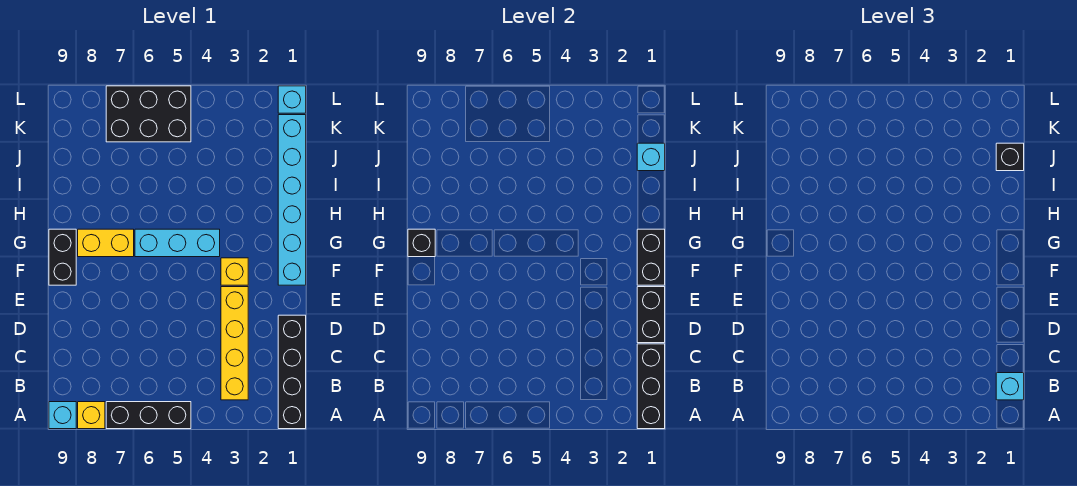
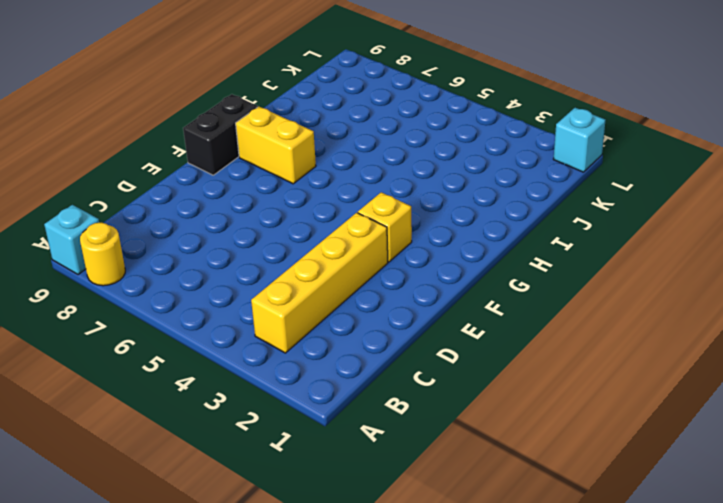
yellow 1x1 round brick [80,223,125,286] -> yellow 1x1 brick [78,402,105,429]
none -> black 1x4 brick [278,315,306,429]
none -> black 1x3 brick [106,402,191,429]
none -> cyan 1x6 brick [278,115,306,285]

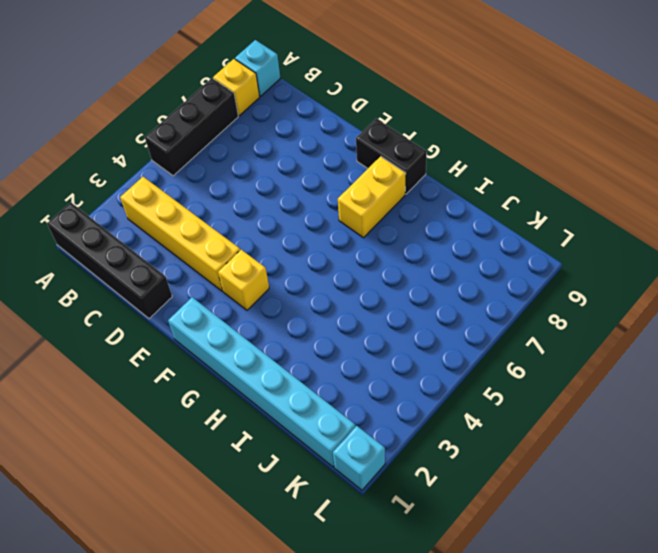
none -> cyan 1x3 brick [135,229,220,257]
none -> black 2x3 brick [106,86,191,142]
none -> black 1x3 brick [637,344,665,429]

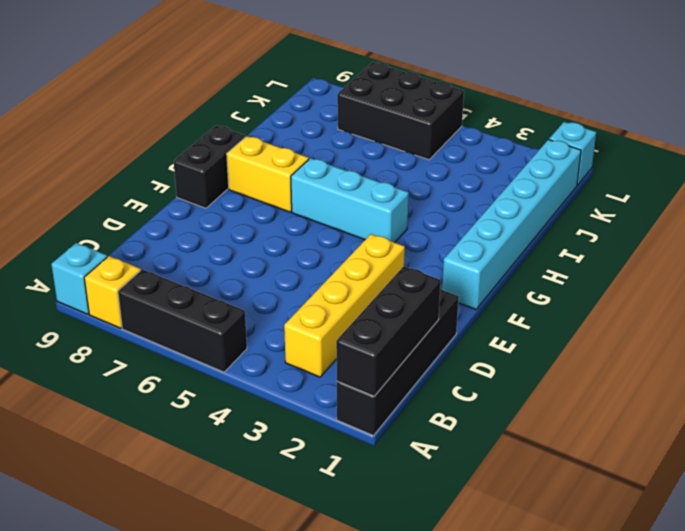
none -> yellow 1x1 brick [221,258,248,285]
none -> black 1x2 brick [637,287,665,343]
none -> black 1x2 brick [637,229,665,285]

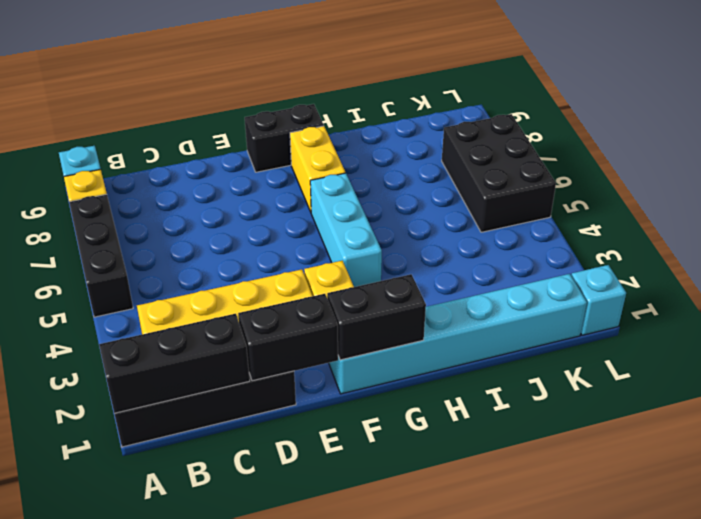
none -> black 1x1 brick [408,229,435,257]
none -> cyan 1x1 brick [637,143,665,171]
none -> cyan 1x1 brick [996,373,1024,400]

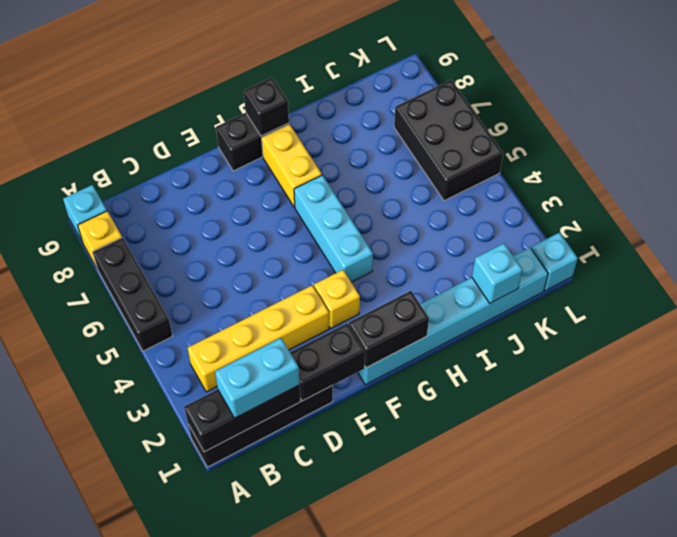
cyan 1x2 brick [215,338,300,418] -> cyan 1x1 brick [996,373,1024,400]
none -> black 1x1 brick [996,143,1024,171]

